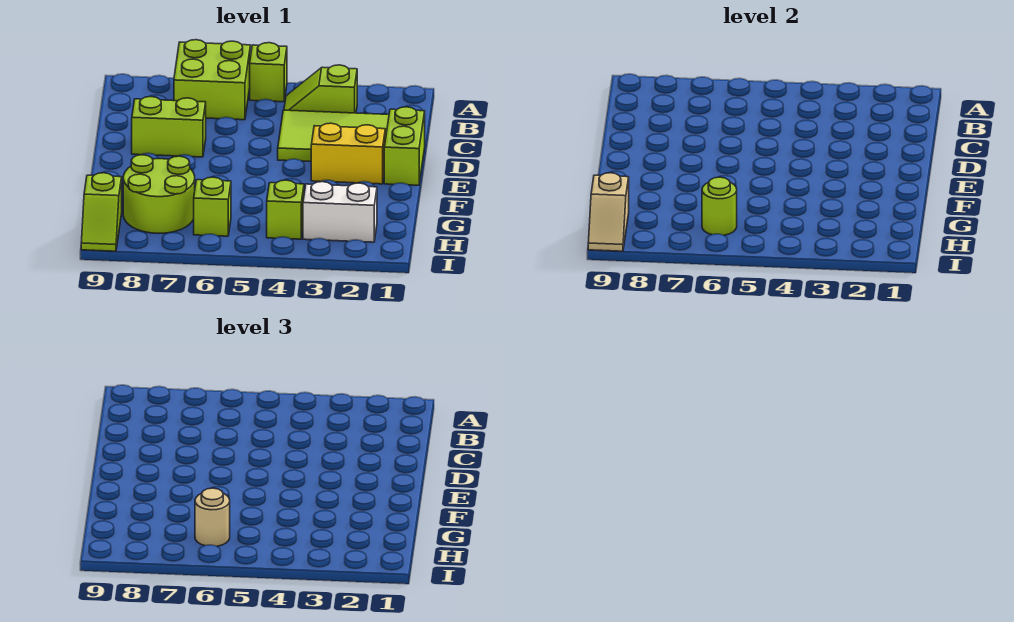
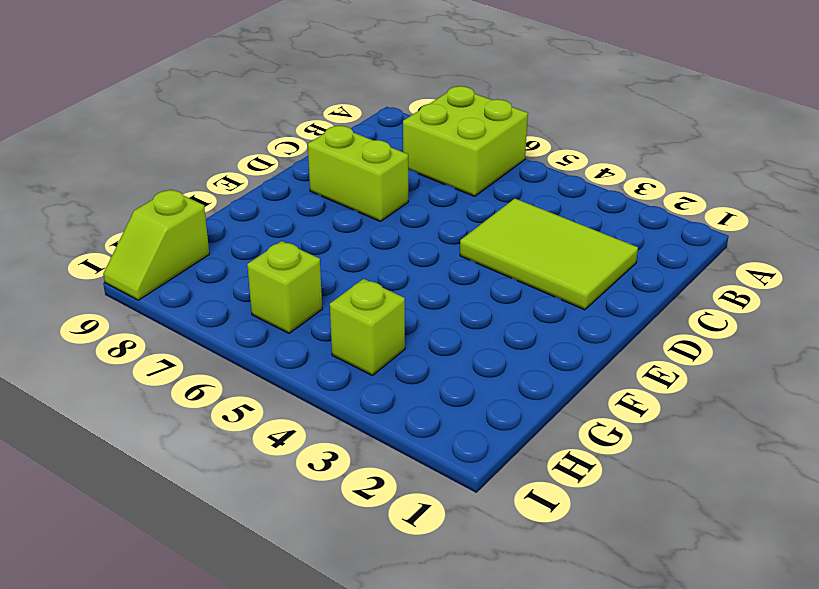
none -> lime 1x1 brick [250,43,287,102]
none -> lime 1x2 slope [284,65,357,113]
none -> lime 1x2 brick [384,107,425,185]

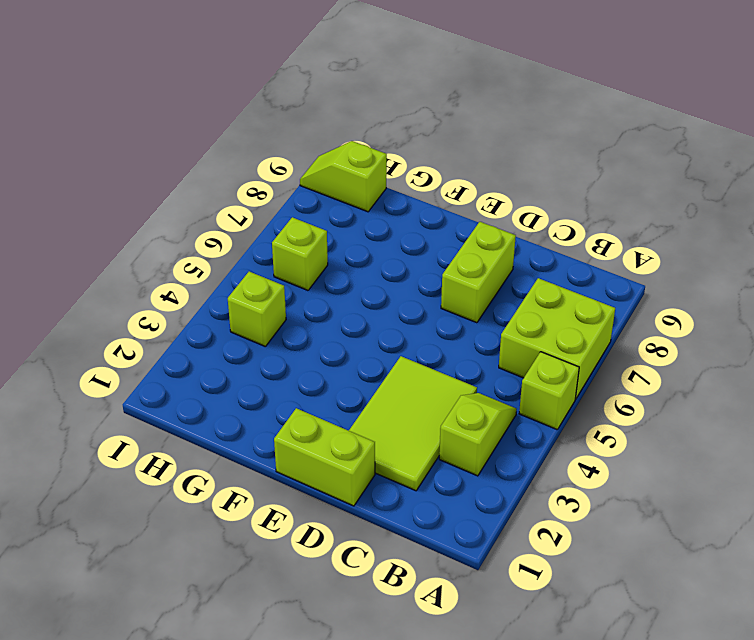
none -> yellow 1x2 brick [311,123,385,184]
none -> lime 2x2 round brick [123,155,195,233]
none -> white 1x2 brick [303,182,377,242]

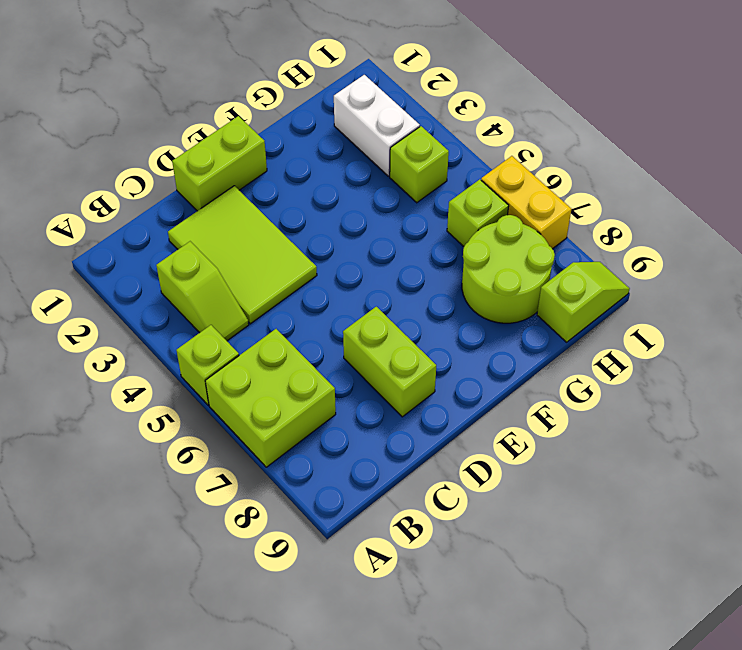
yellow 1x2 brick [481,156,571,249] -> yellow 1x2 brick moved to [311,123,385,184]
none -> lime 1x1 round brick [702,177,737,235]
none -> tan 1x2 slope [588,173,629,251]
none -> tan 1x1 round brick [195,488,230,546]

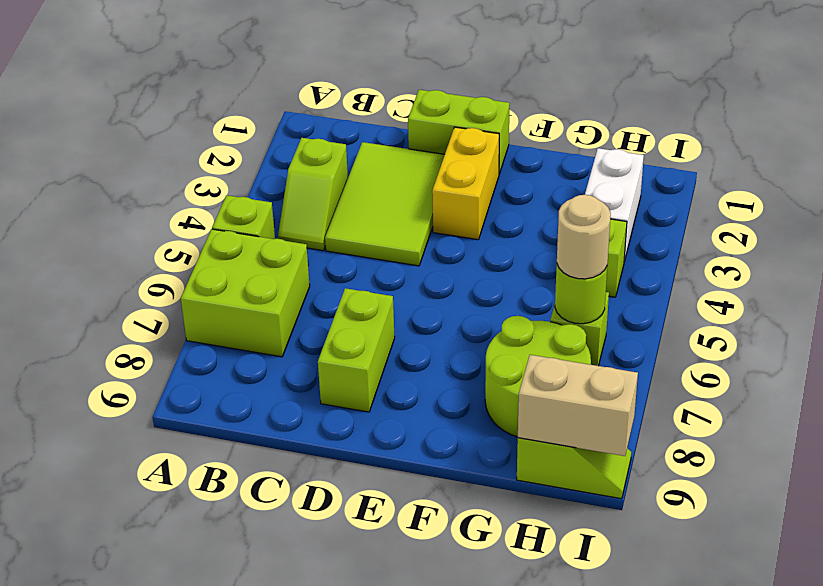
tan 1x2 brick [518,355,638,456] -> tan 1x2 slope [588,173,629,251]

